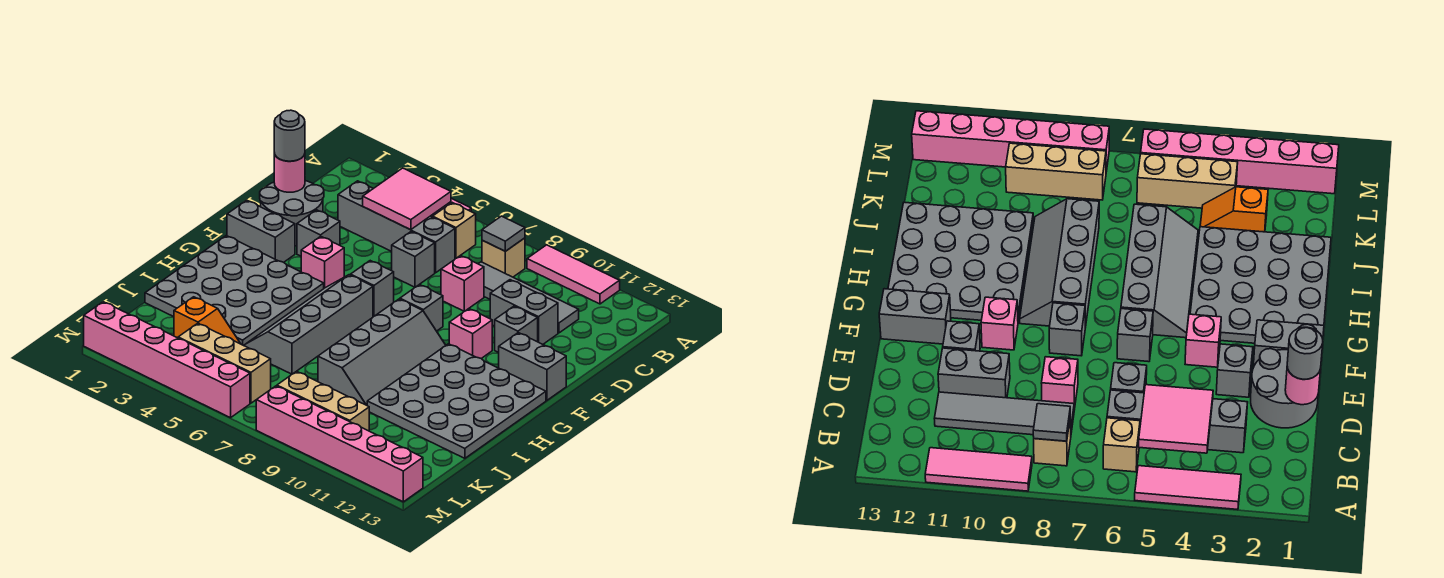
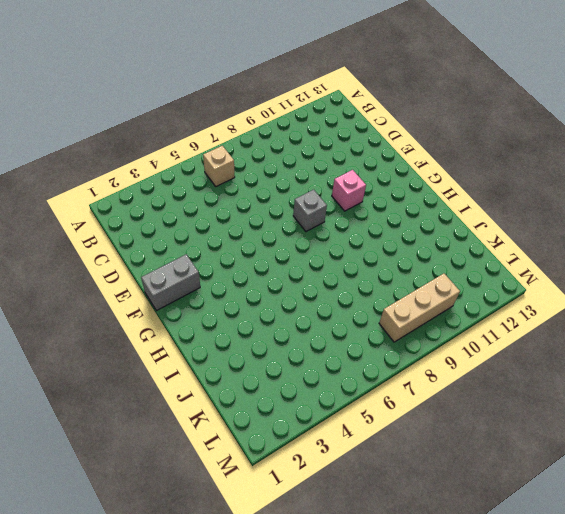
none -> pink 1x3 tile [1135,466,1241,510]
none -> pink 1x3 tile [527,245,620,304]
none -> tan 1x1 brick [482,238,525,277]
none -> grey 1x4 brick [338,181,455,273]

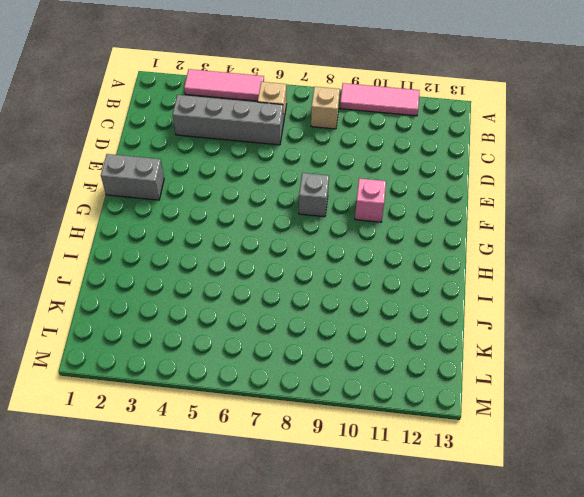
none -> grey 1x4 tile [478,262,579,333]
none -> grey 2x2 round brick [260,181,324,246]
none -> grey 1x1 brick [392,232,435,287]
none -> pink 1x1 brick [441,255,484,311]

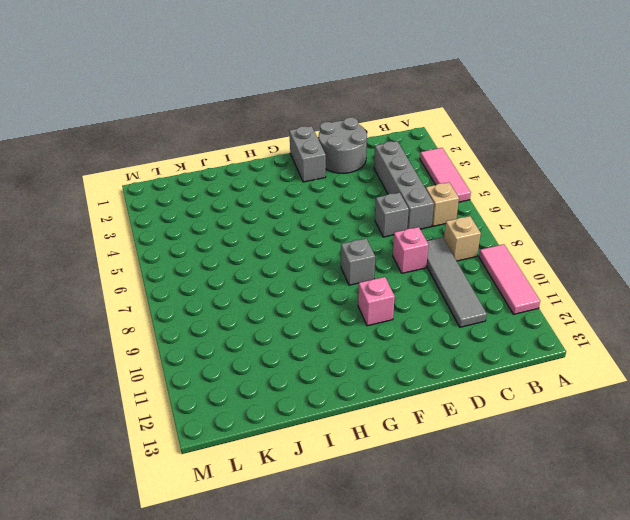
none -> grey 1x2 brick [490,280,558,344]
none -> grey 1x1 brick [297,210,340,256]
none -> grey 1x1 brick [495,306,538,353]
none -> pink 1x1 brick [301,236,344,288]

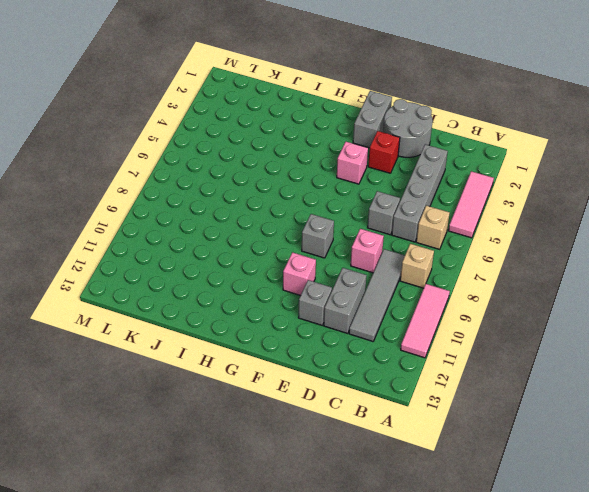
red 1x1 brick [368,131,400,173] -> grey 1x1 brick [297,210,340,256]
none -> grey 1x1 brick [351,261,394,316]
none -> grey 1x2 brick [499,333,566,400]
none -> grey 4x4 plate [145,236,324,346]
none -> grey 2x4 slope [244,275,373,374]

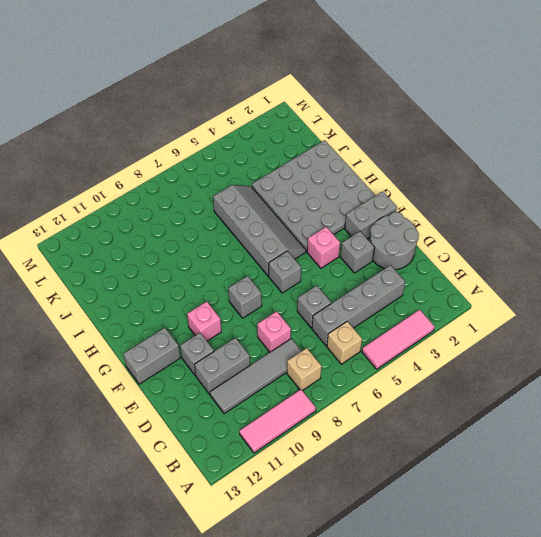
none -> grey 2x4 slope [318,299,446,405]
none -> grey 4x4 plate [367,344,546,458]
none -> orange 1x2 slope [174,297,241,344]
none -> tan 1x3 brick [178,323,271,403]

